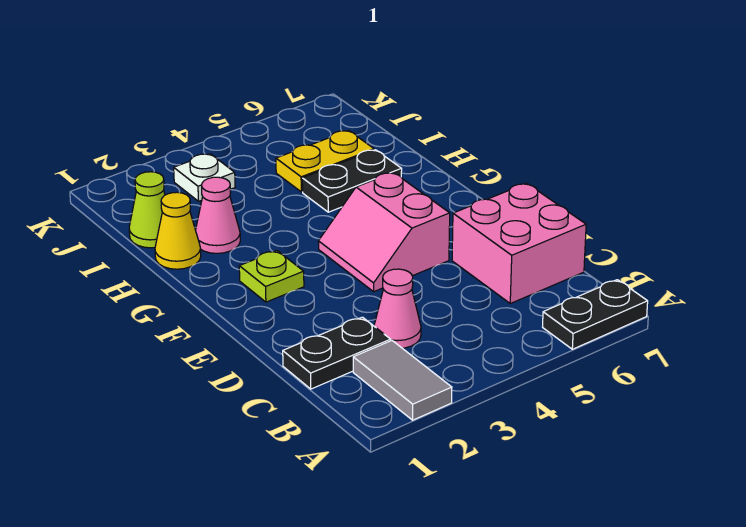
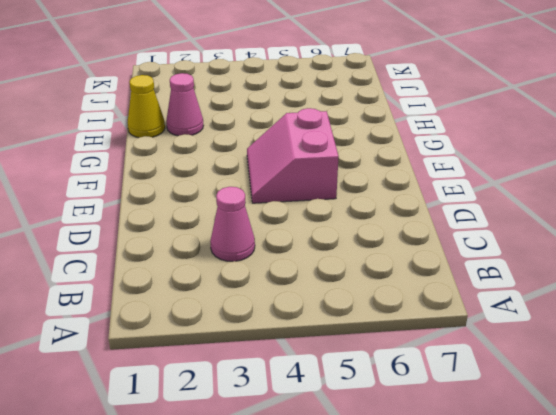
none -> grey 1x2 tile [353,341,452,420]
none -> black 1x2 plate [543,280,648,349]
none -> black 1x2 plate [283,317,391,389]

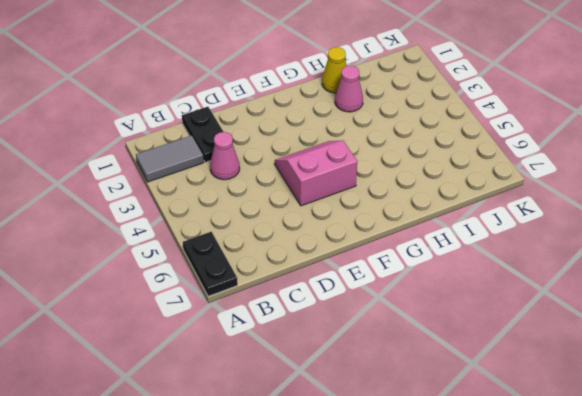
none -> pink 2x2 brick [452,183,586,303]
none -> lime 1x1 plate [239,251,304,302]
none -> black 1x2 plate [302,150,402,212]

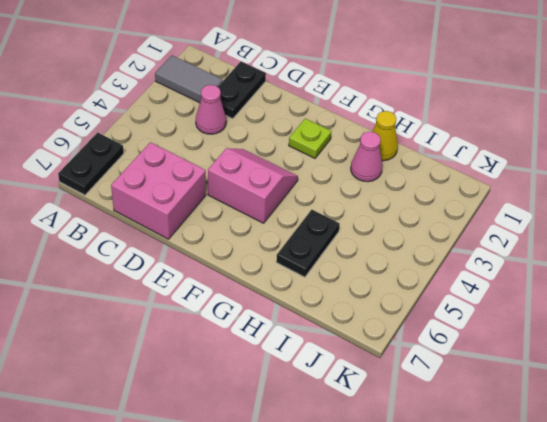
none -> lime 1x1 cone [129,172,165,248]
none -> yellow 1x2 plate [276,131,374,192]
none -> white 1x1 plate [174,154,235,201]

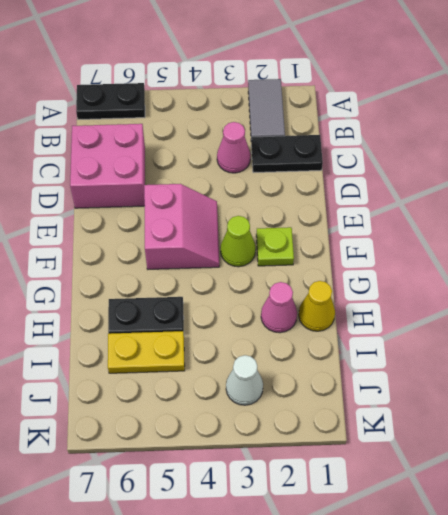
lime 1x1 cone [221,216,256,267] -> lime 1x1 cone moved to [129,172,165,248]
white 1x1 cone [226,355,263,405] -> white 1x1 plate [174,154,235,201]

